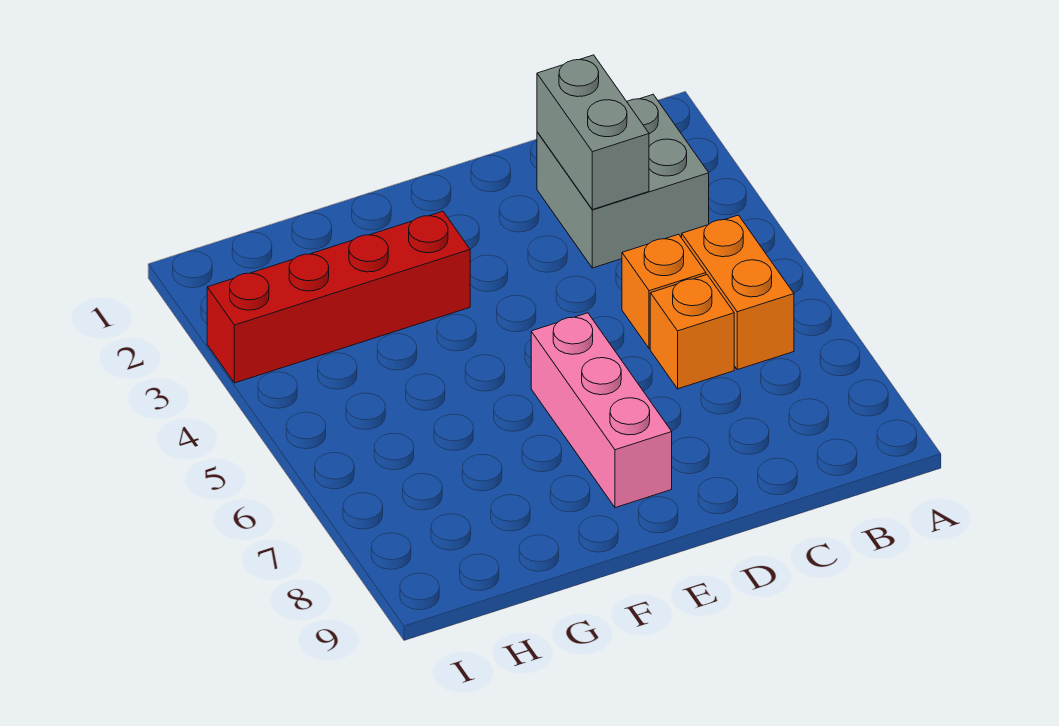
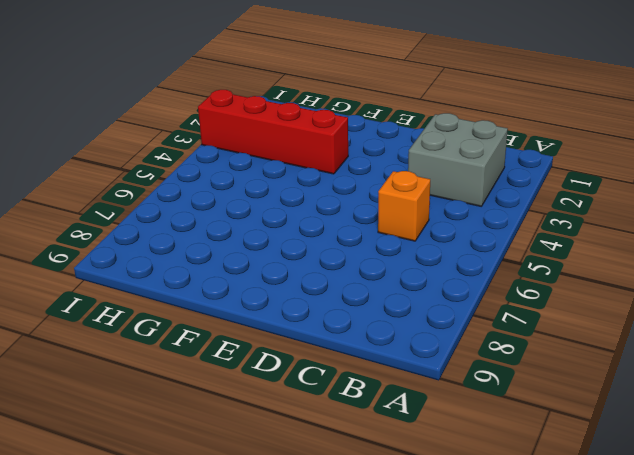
none -> orange 1x2 brick [682,215,794,370]
none -> orange 1x1 brick [650,275,734,389]

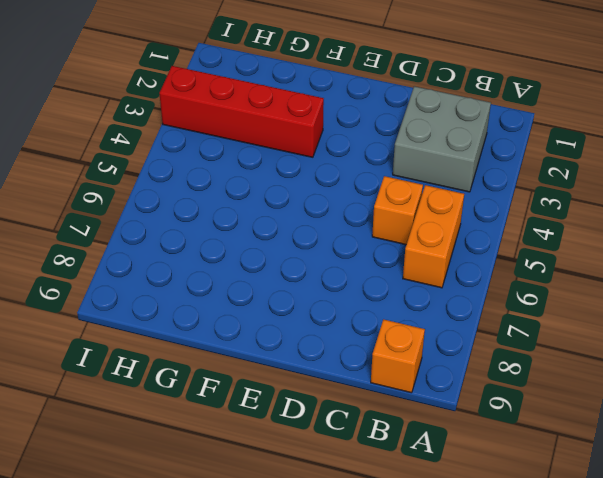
orange 1x1 brick [371,319,425,393] -> orange 1x1 brick moved to [650,275,734,389]
none -> pink 1x3 brick [531,313,672,508]
none -> grey 1x2 brick [537,55,649,210]

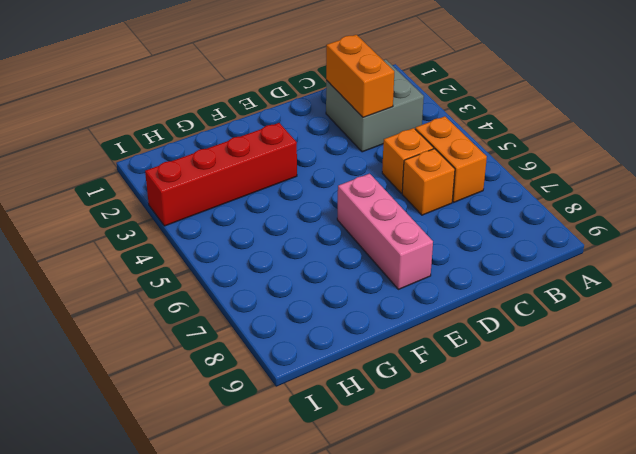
orange 1x2 brick [326,35,394,117] -> grey 1x2 brick [537,55,649,210]

